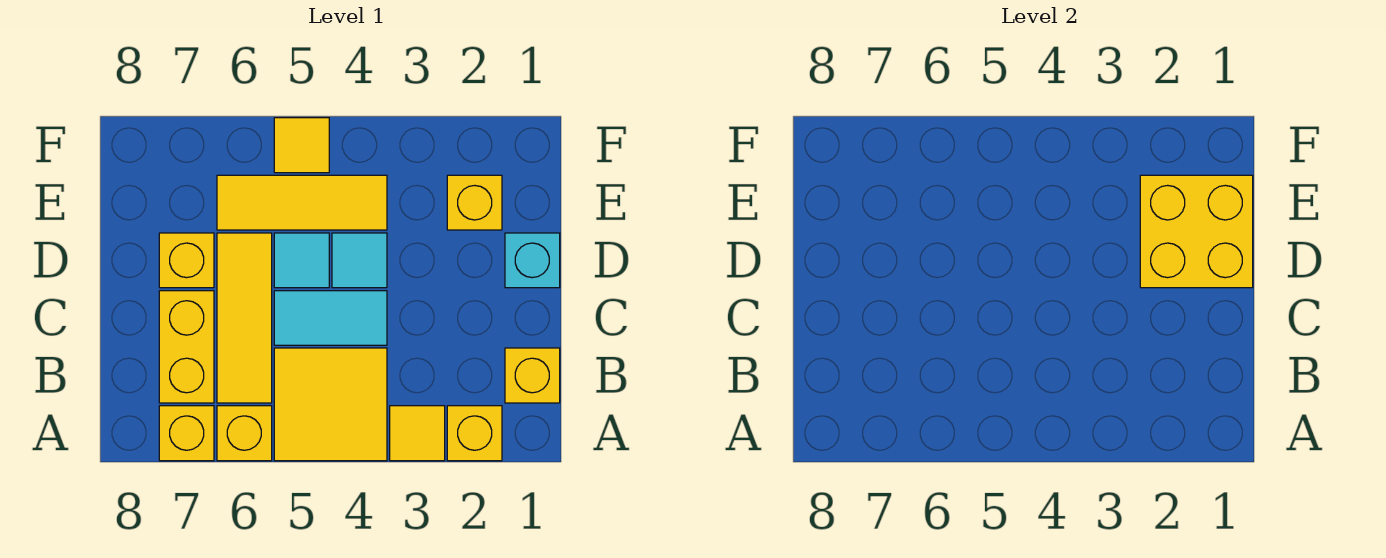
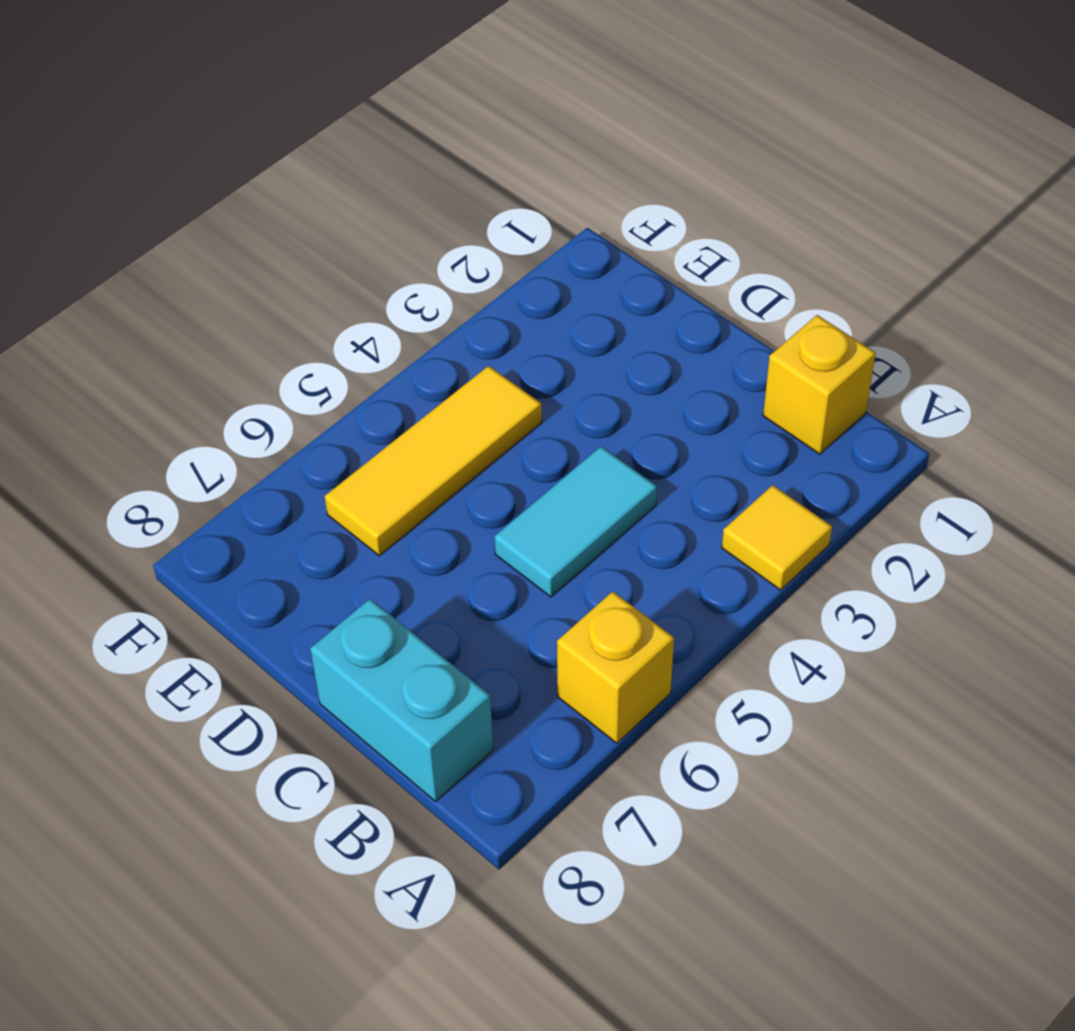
cyan 1x2 brick [310,599,493,802] -> none
none -> yellow 1x1 brick [447,406,502,461]
none -> yellow 2x2 tile [274,348,387,461]
none -> yellow 1x1 brick [159,406,214,461]

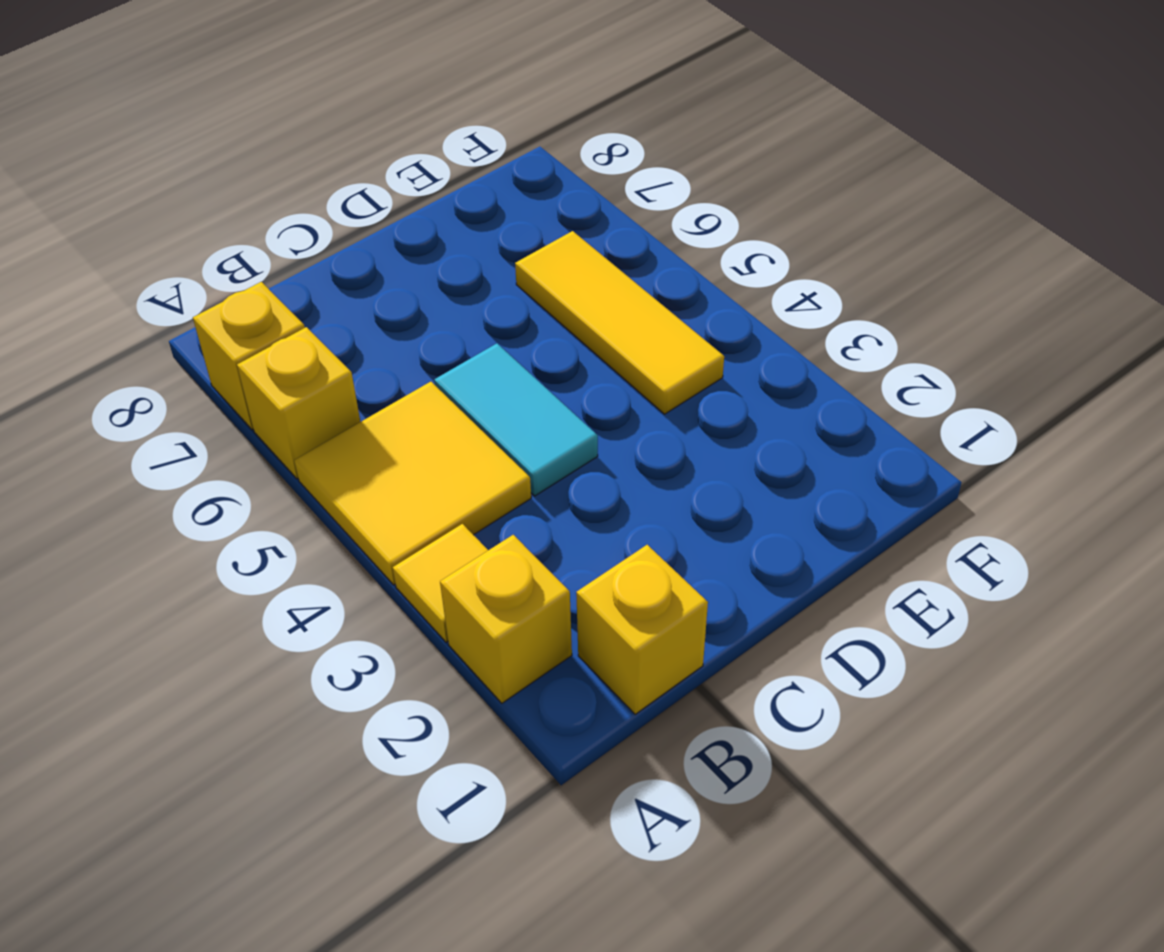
none -> yellow 1x3 tile [217,233,272,403]
none -> yellow 1x2 brick [159,291,214,403]
none -> cyan 1x1 brick [505,233,560,288]

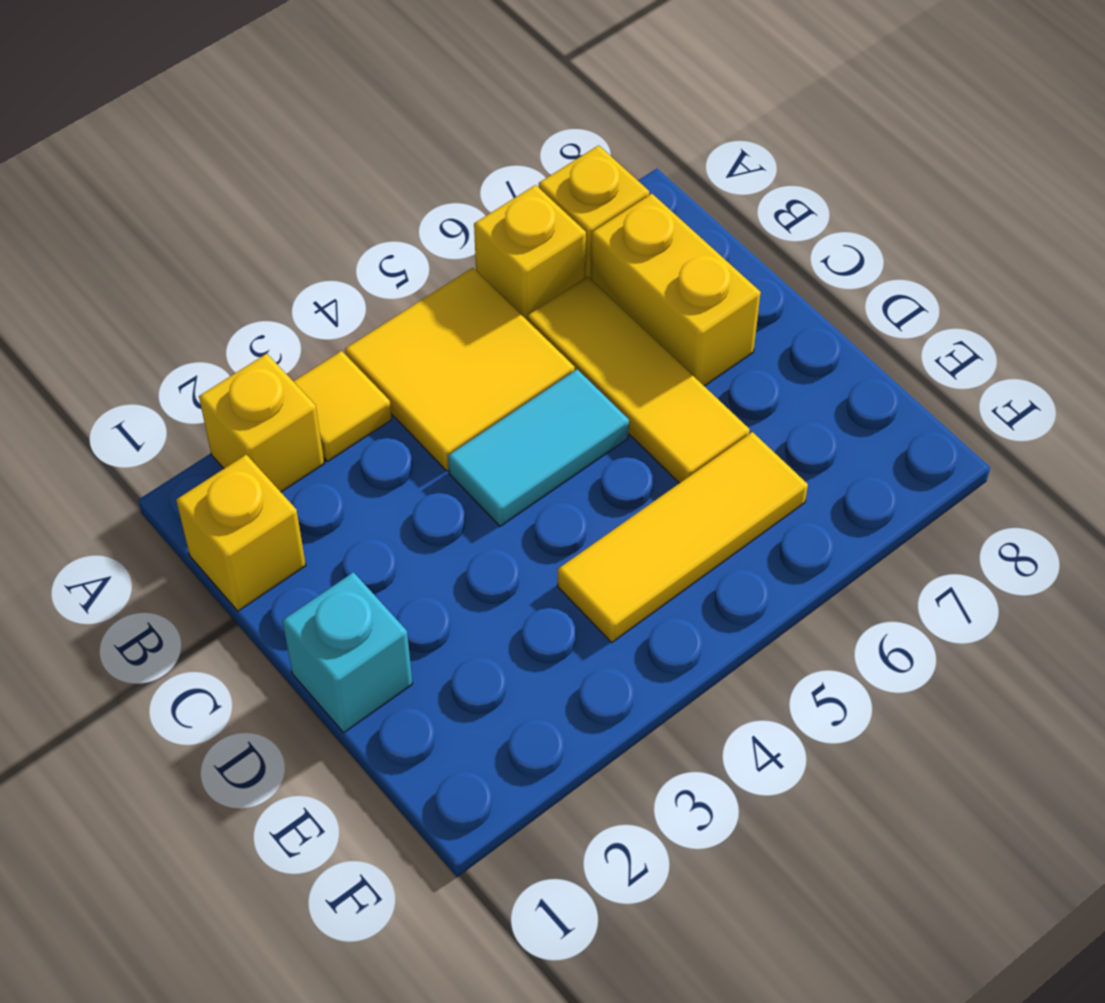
none -> cyan 1x1 tile [332,233,387,288]
none -> cyan 1x1 tile [274,233,329,288]
none -> yellow 1x1 brick [159,233,214,288]

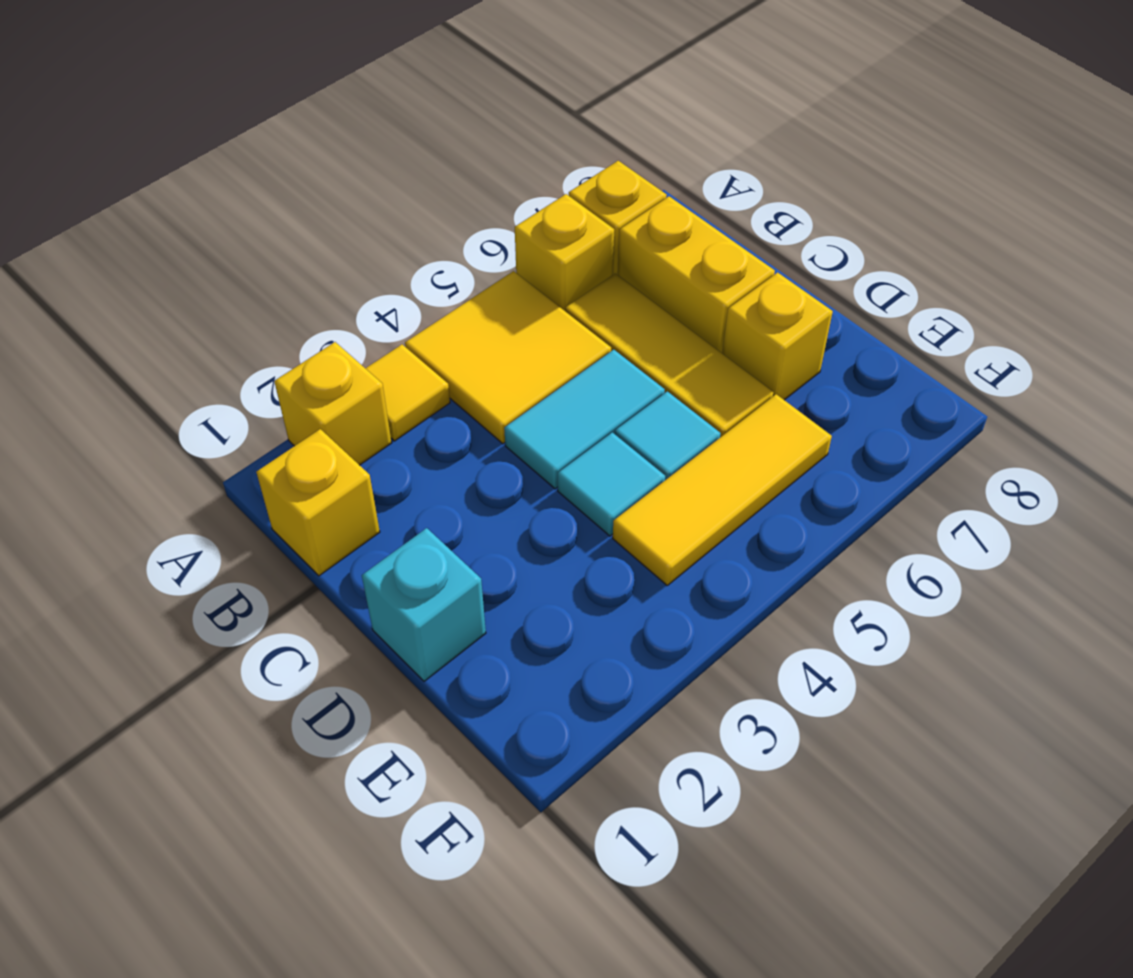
none -> yellow 1x1 brick [447,175,502,230]
none -> yellow 1x1 tile [274,118,329,173]
none -> yellow 2x2 brick [1140,175,1253,288]

